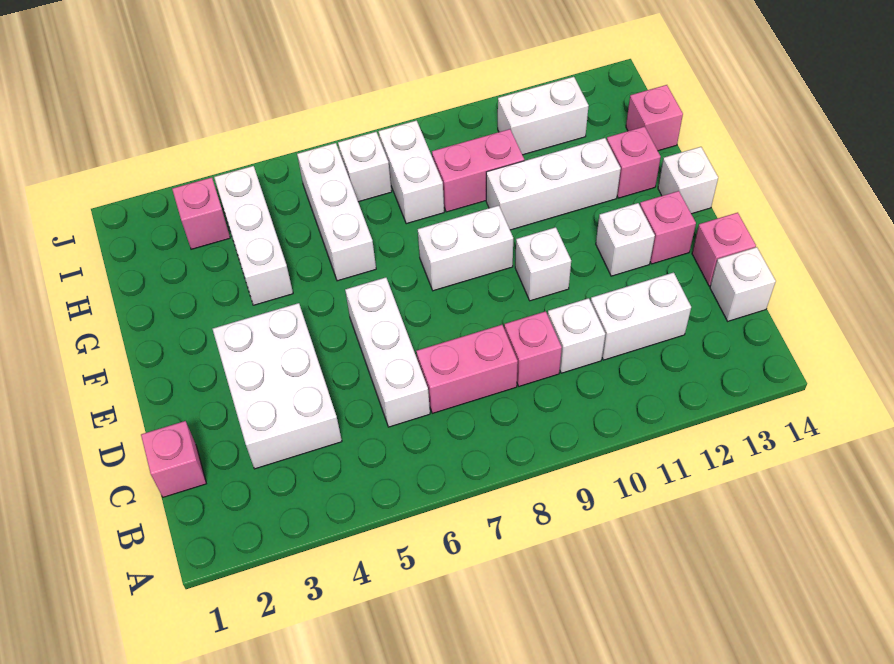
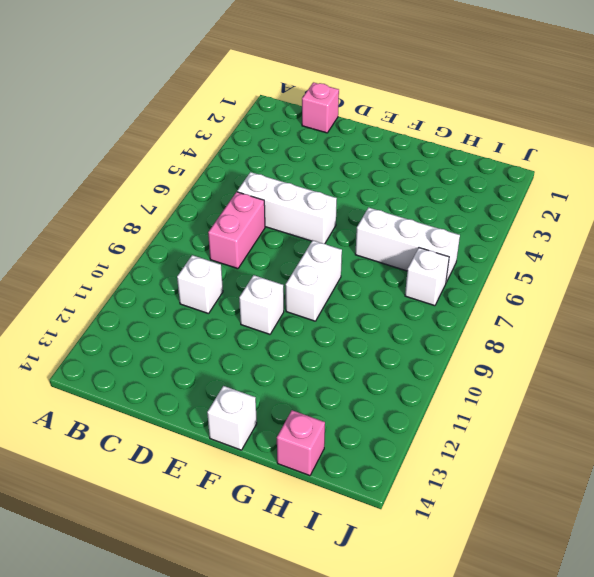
none -> white 2x3 brick [213,303,342,469]
none -> pink 1x1 brick [504,311,562,386]
none -> white 1x2 brick [590,272,691,360]

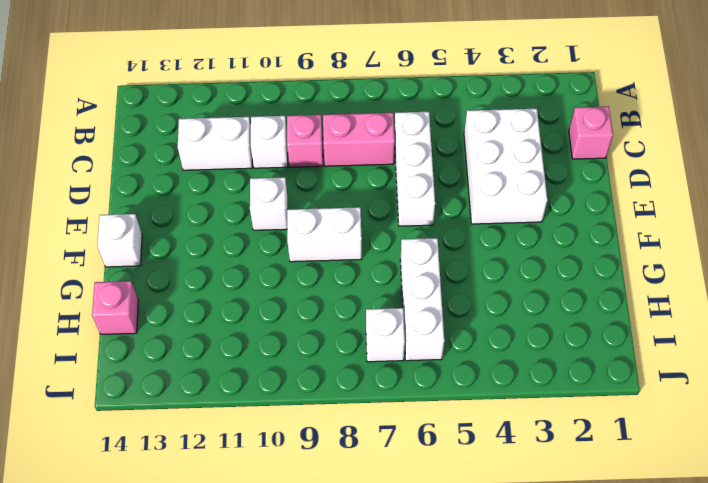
none -> white 1x1 brick [710,247,776,321]
none -> pink 1x1 brick [692,213,756,286]
none -> white 1x1 brick [596,203,655,276]

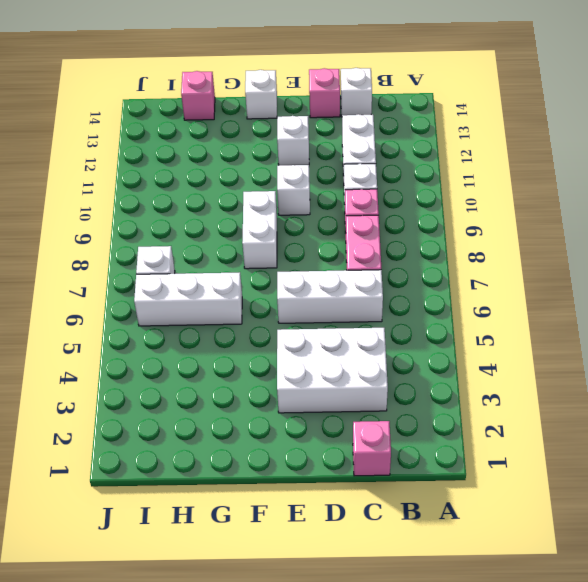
none -> pink 1x1 brick [640,191,696,264]
none -> white 1x3 brick [214,166,293,305]
none -> white 1x3 brick [486,138,621,230]

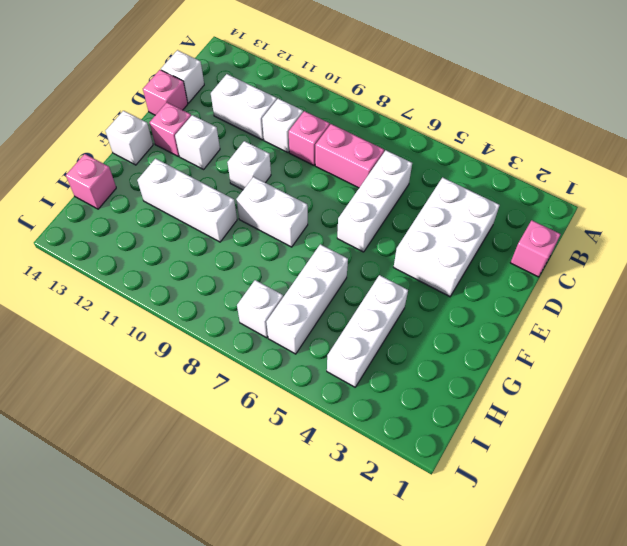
none -> pink 1x1 brick [607,127,661,198]
none -> white 1x2 brick [379,120,444,224]
none -> pink 1x2 brick [432,129,524,212]

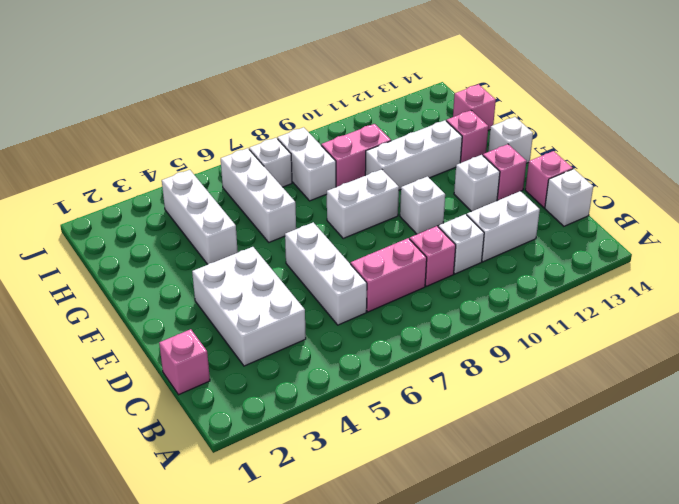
none -> pink 1x1 brick [172,177,230,249]
none -> white 1x2 brick [498,77,589,155]

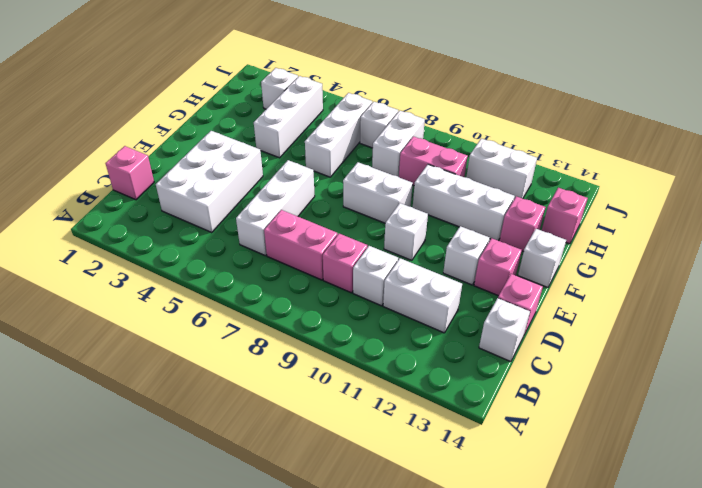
white 1x1 brick [261,68,298,109] -> pink 1x1 brick [172,177,230,249]

